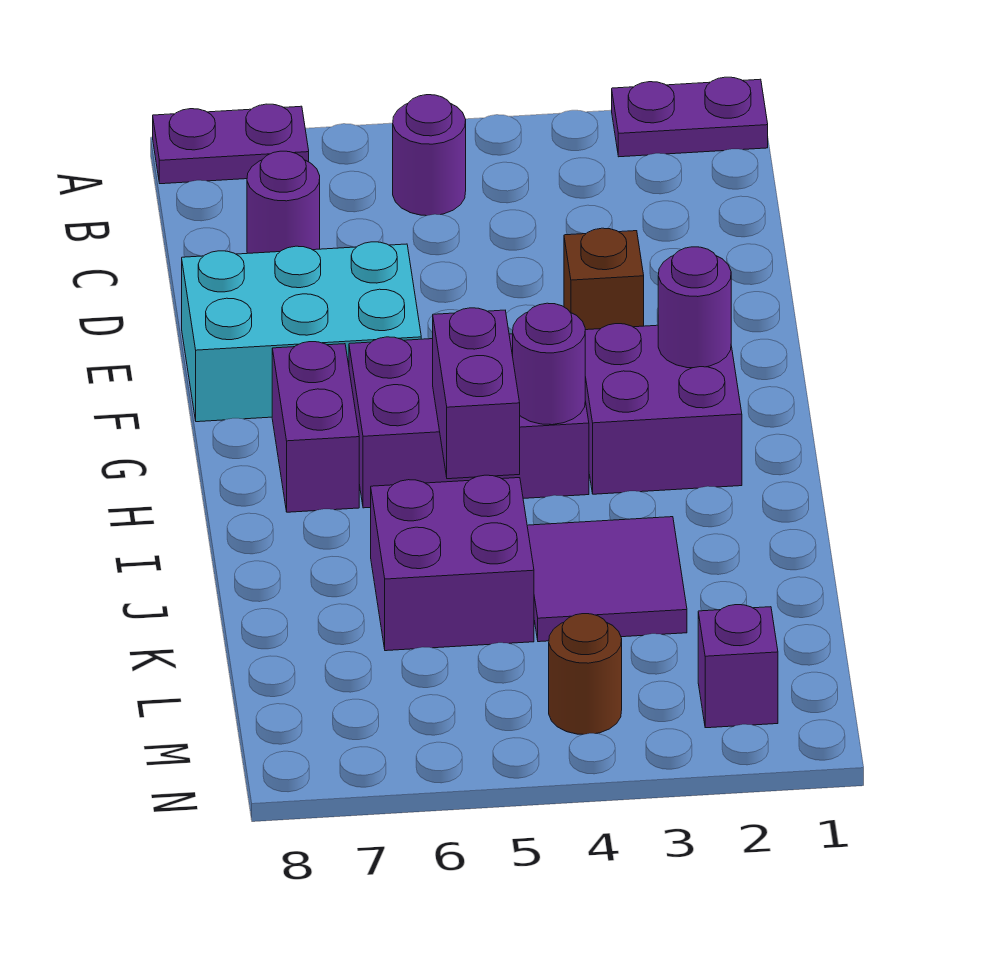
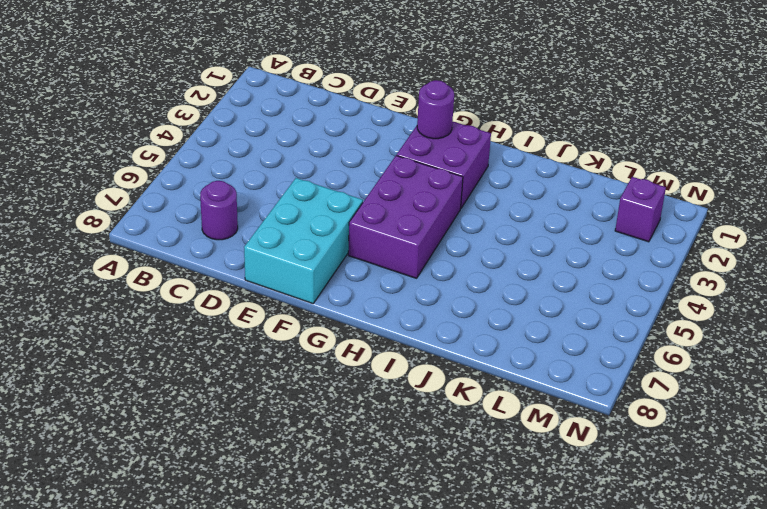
none -> purple 1x2 plate [612,77,768,157]
none -> purple 1x2 plate [153,104,309,184]
none -> purple 1x1 round brick [393,95,466,216]

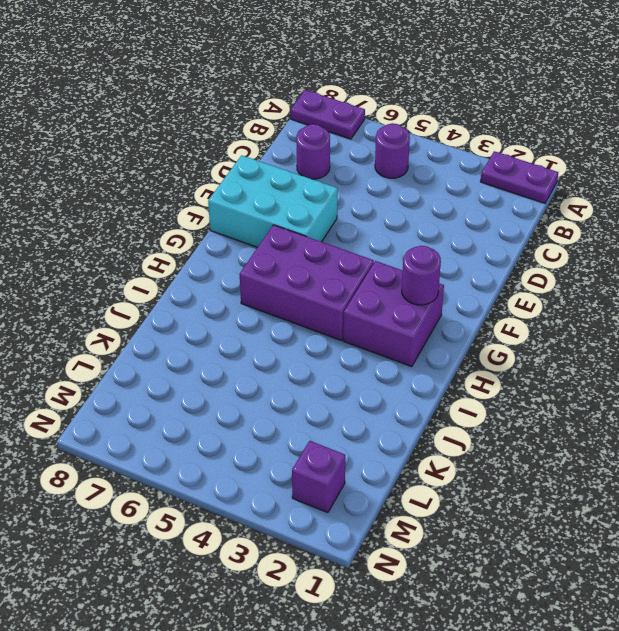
none -> brown 1x1 brick [564,228,644,330]
none -> purple 1x2 brick [272,342,359,512]
none -> purple 2x2 tile [527,517,687,642]

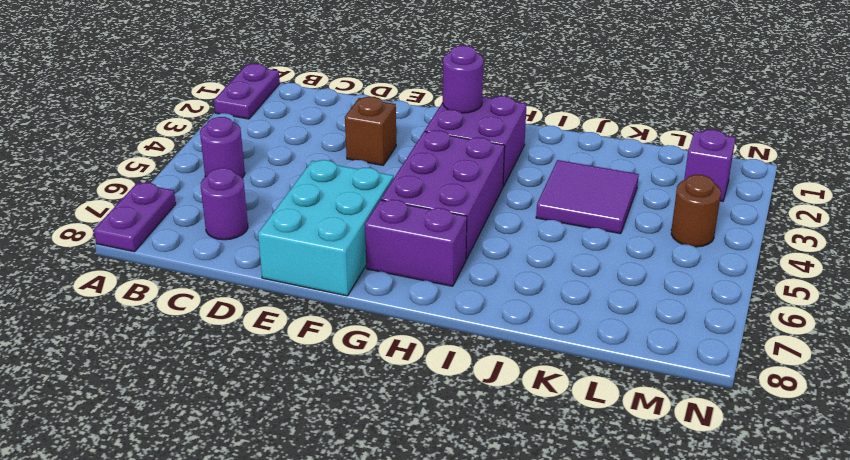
none -> purple 2x2 brick [371,475,534,651]
none -> purple 1x1 round brick [513,303,585,425]
none -> purple 1x2 brick [433,308,520,479]

